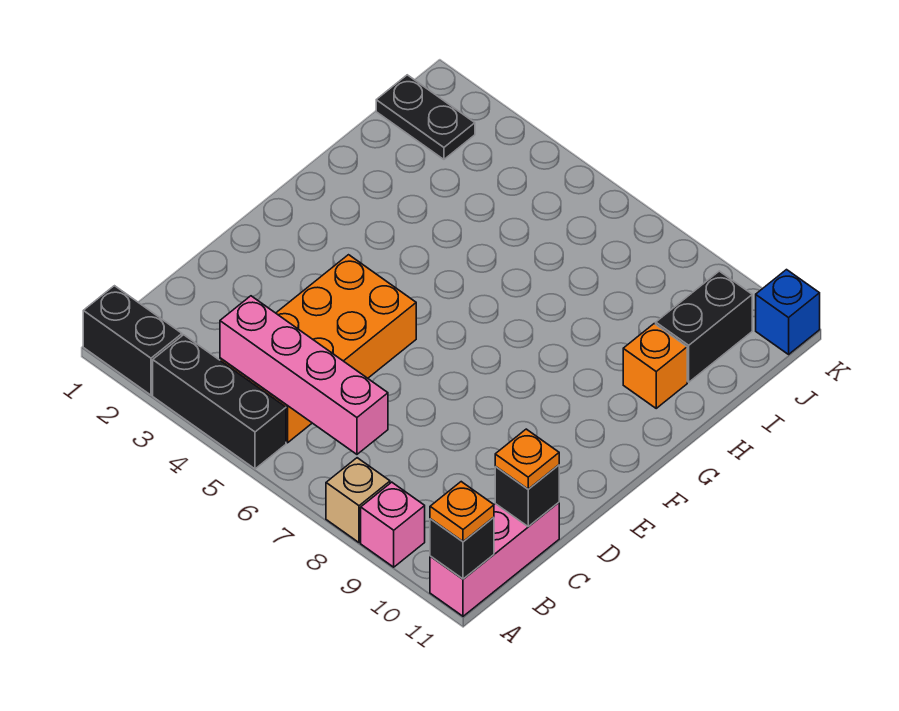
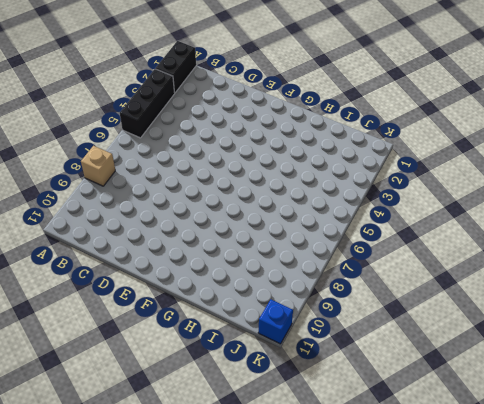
none -> pink 1x1 brick [361,482,425,567]
none -> pink 1x3 brick [430,503,559,616]
none -> orange 2x4 brick [220,255,416,443]

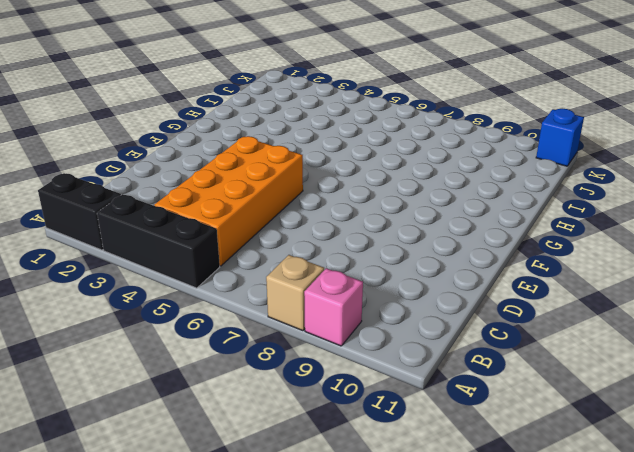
none -> pink 1x3 brick [430,503,559,616]
none -> orange 1x1 brick [623,324,687,408]
none -> black 1x2 brick [656,271,752,382]

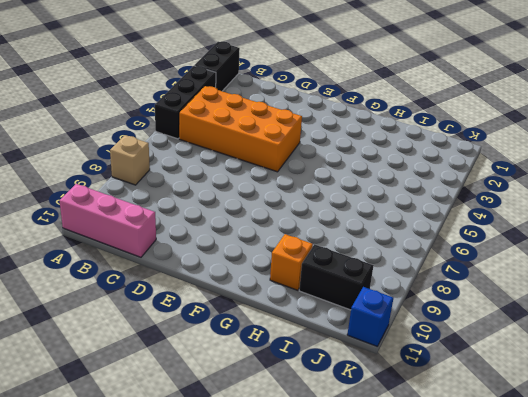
none -> pink 1x1 brick [361,482,425,567]
none -> black 1x2 plate [376,75,475,159]
none -> black 1x1 brick [430,517,494,579]

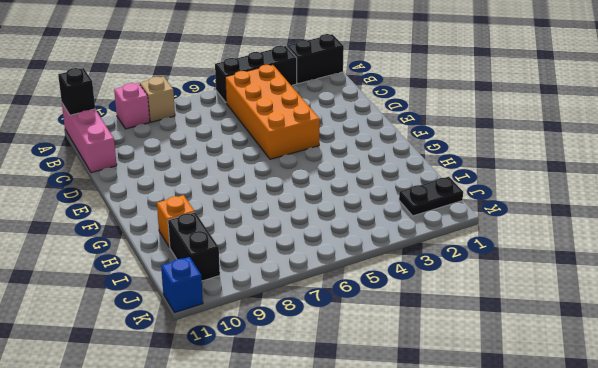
none -> pink 1x4 brick [220,296,388,454]
none -> black 1x1 brick [495,465,559,527]
none -> orange 1x1 plate [430,482,494,541]

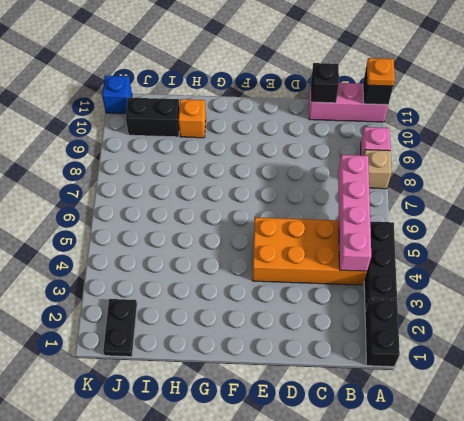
none -> orange 1x1 plate [495,429,559,489]

